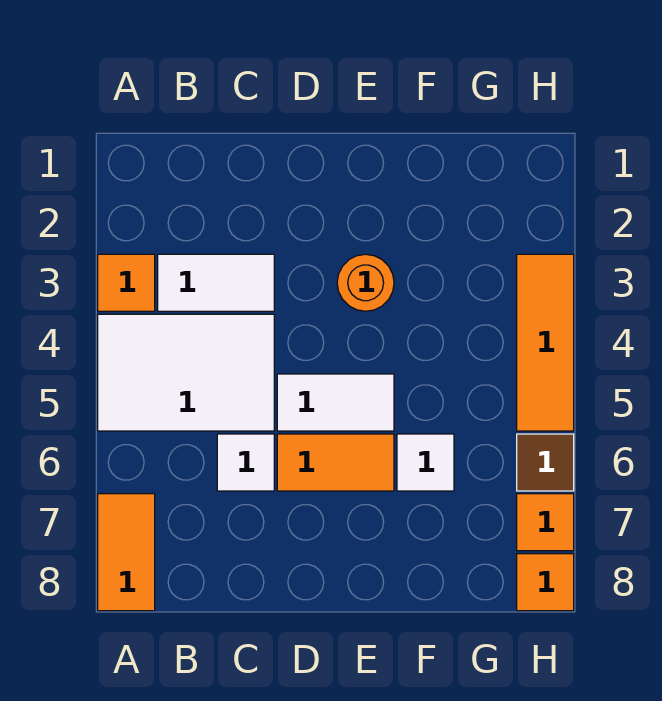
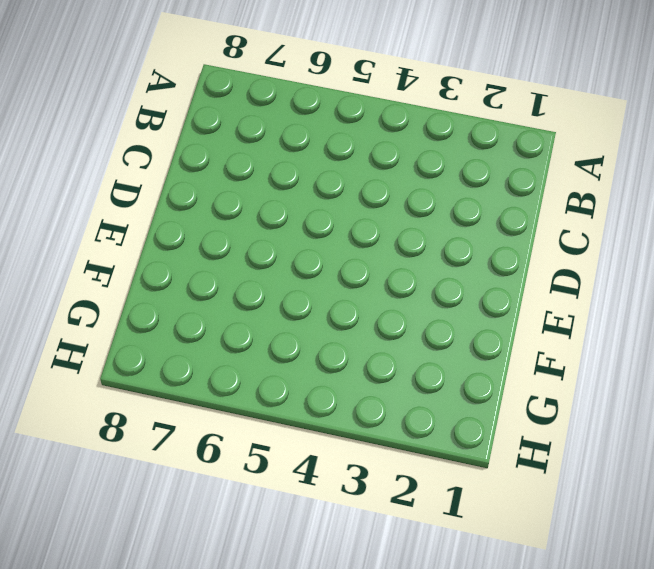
none -> orange 1x1 tile [98,254,155,311]
none -> white 2x3 tile [98,314,274,431]
none -> orange 1x2 tile [98,494,155,611]

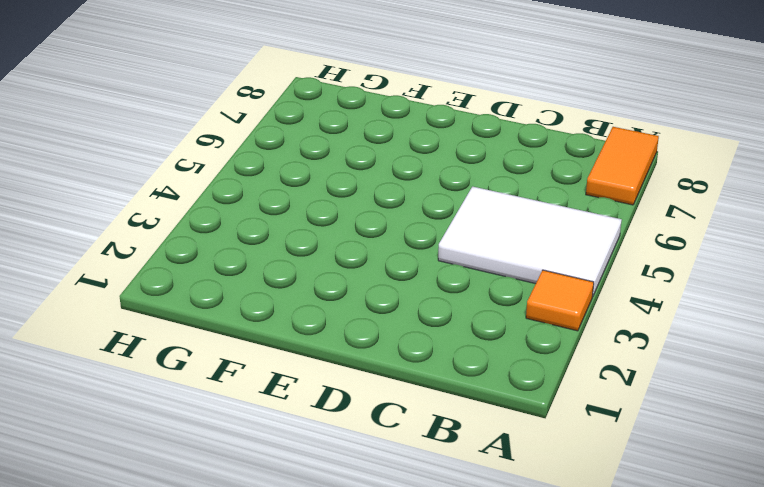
none -> white 1x2 tile [158,254,274,311]
none -> white 1x1 tile [217,434,274,491]
none -> white 1x2 tile [277,374,394,431]

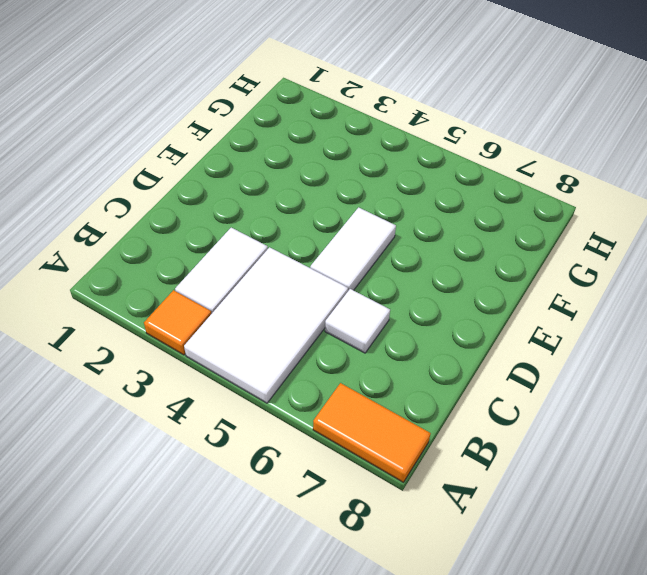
none -> orange 1x2 tile [277,434,394,491]
none -> orange 1x1 round brick [337,254,394,311]
none -> white 1x1 tile [397,434,454,491]

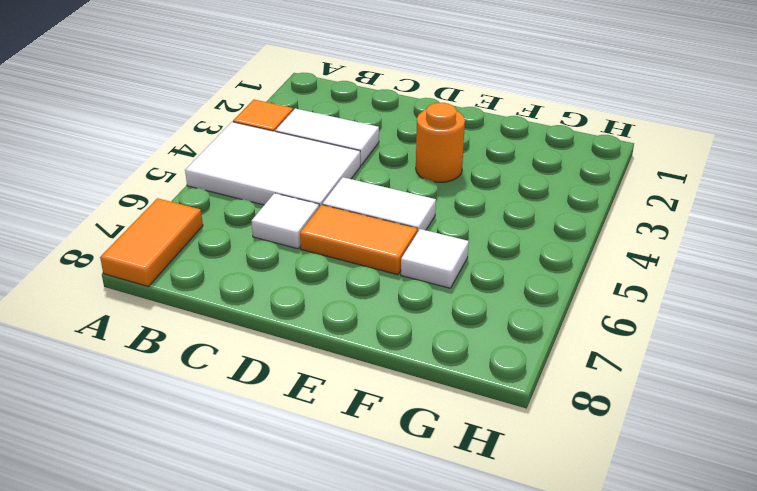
none -> orange 1x3 tile [517,254,574,431]
none -> brown 1x1 tile [517,434,574,491]
none -> orange 1x1 tile [517,494,574,551]

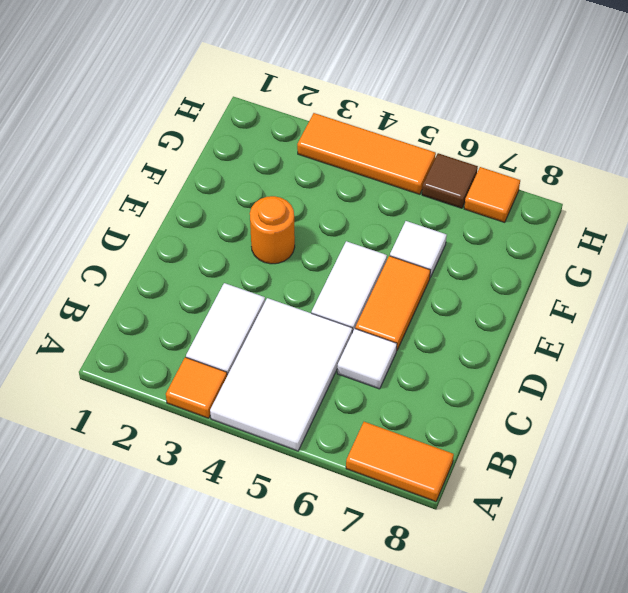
none -> orange 1x1 tile [517,554,574,611]

